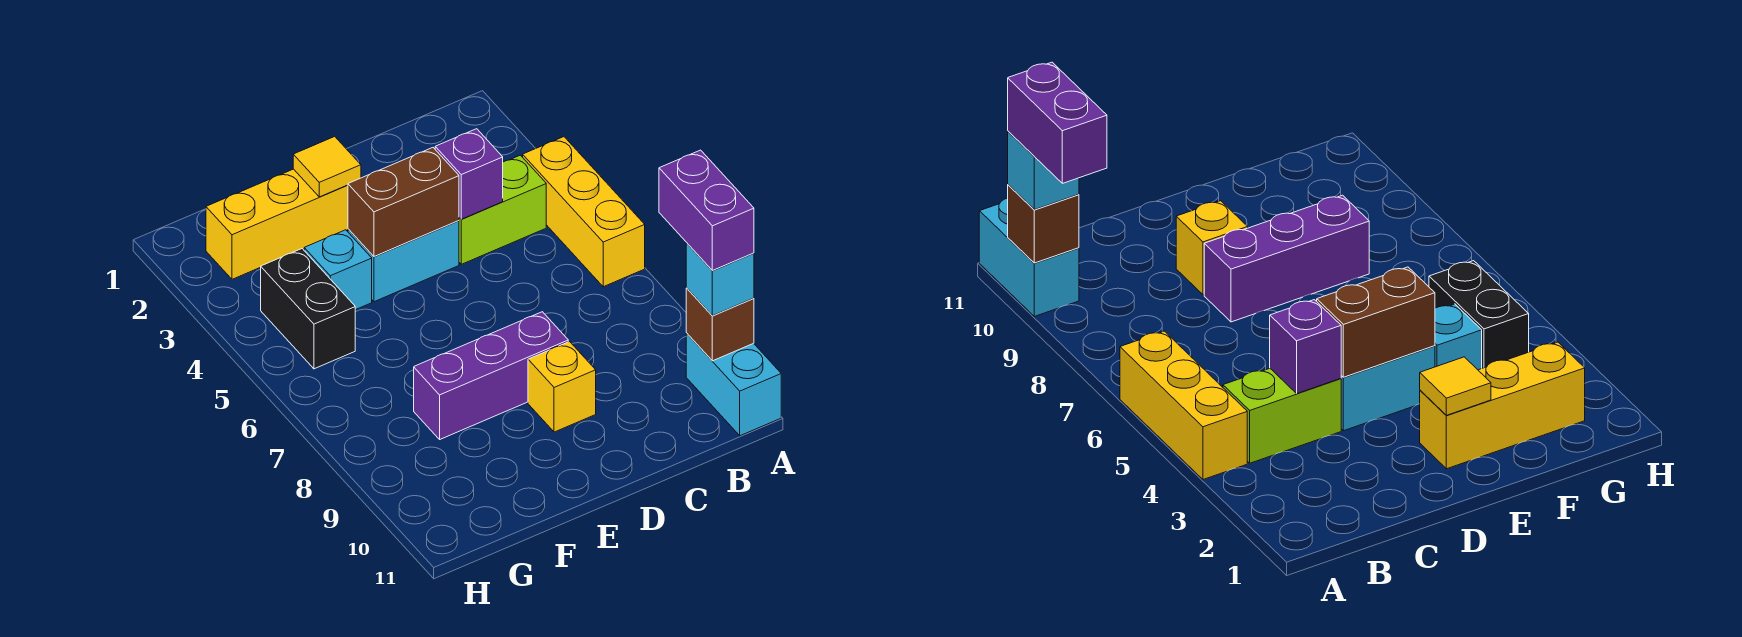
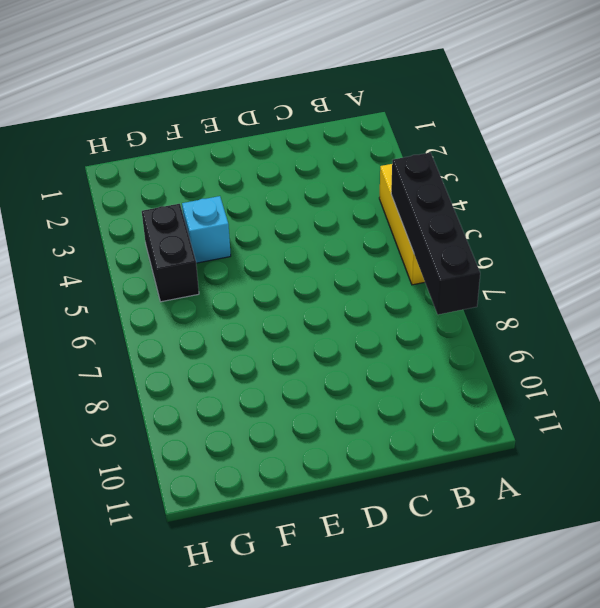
black 1x4 brick [391,153,480,315] -> none
none -> cyan 1x2 brick [686,333,781,436]
none -> lime 1x2 brick [459,155,546,264]
none -> cyan 1x2 brick [348,221,459,302]

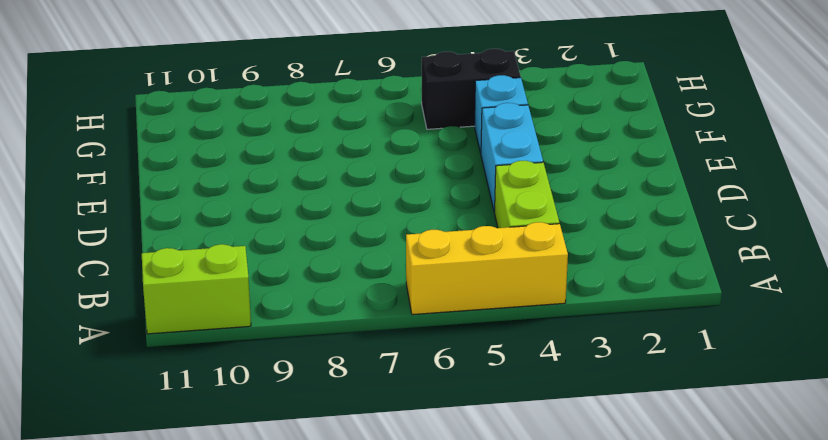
lime 1x2 brick [142,244,251,334] -> cyan 1x2 brick [686,333,781,436]
none -> purple 1x3 brick [414,312,568,439]
none -> yellow 1x1 brick [528,342,596,432]
none -> yellow 1x3 brick [206,169,348,279]

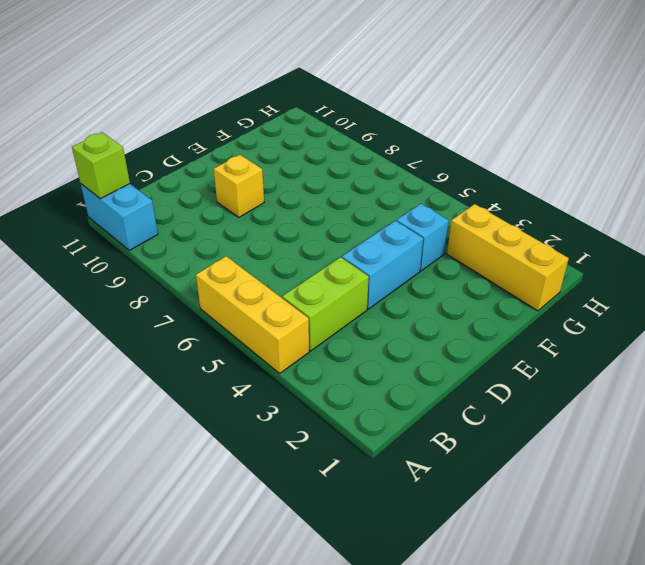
lime 1x1 brick [72,132,130,199] -> none
yellow 1x3 brick [447,204,569,311] -> yellow 1x3 brick turned to [206,169,348,279]
none -> purple 1x3 brick [414,312,568,439]
none -> black 1x2 brick [261,249,355,369]
none -> brown 1x1 brick [686,288,754,361]

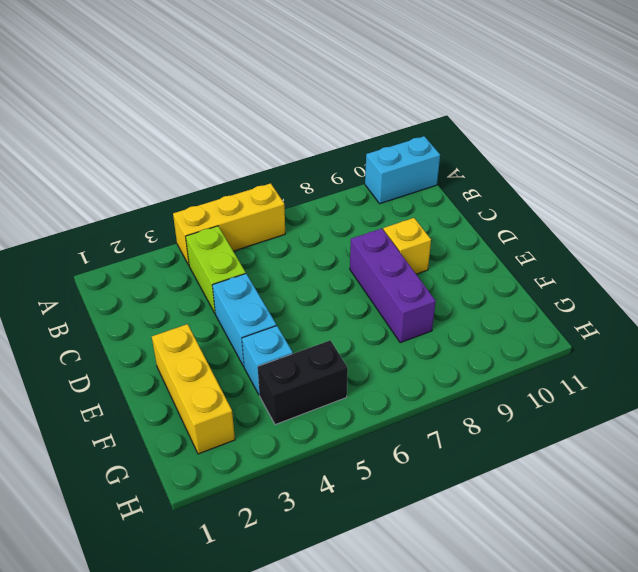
none -> brown 1x1 brick [686,288,754,361]
none -> purple 1x1 brick [435,129,503,219]
none -> brown 1x2 brick [348,148,459,256]

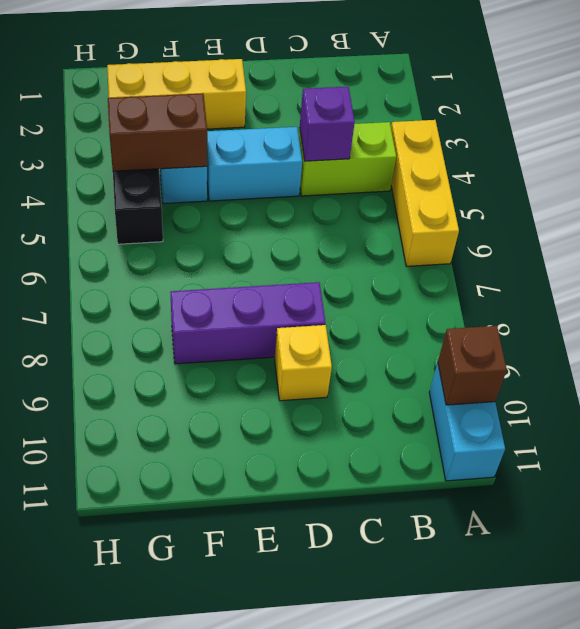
brown 1x2 brick [108,93,207,171] -> brown 1x2 brick moved to [348,148,459,256]
none -> yellow 1x1 tile [293,137,361,197]
none -> cyan 1x1 brick [686,243,754,316]
none -> purple 1x2 brick [659,150,754,271]

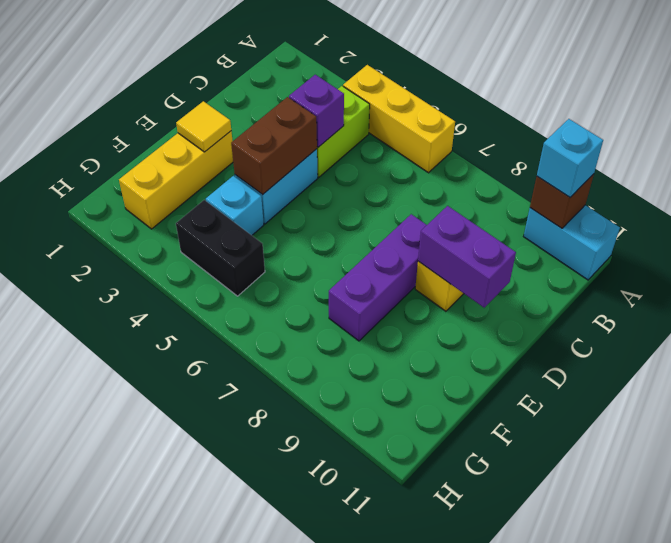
purple 1x2 brick [418,206,516,308] -> purple 1x2 brick moved to [659,150,754,271]

